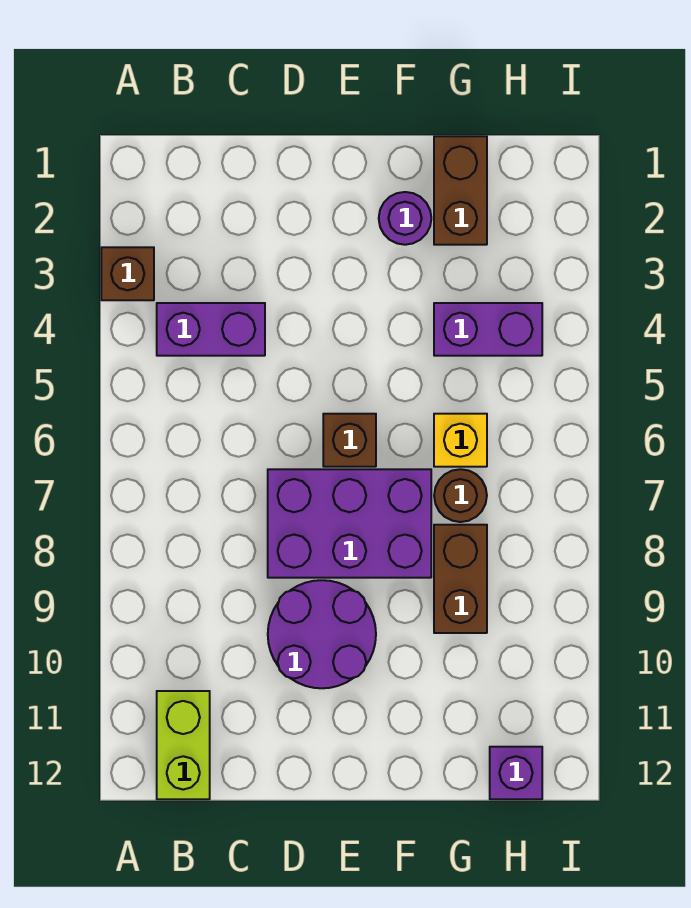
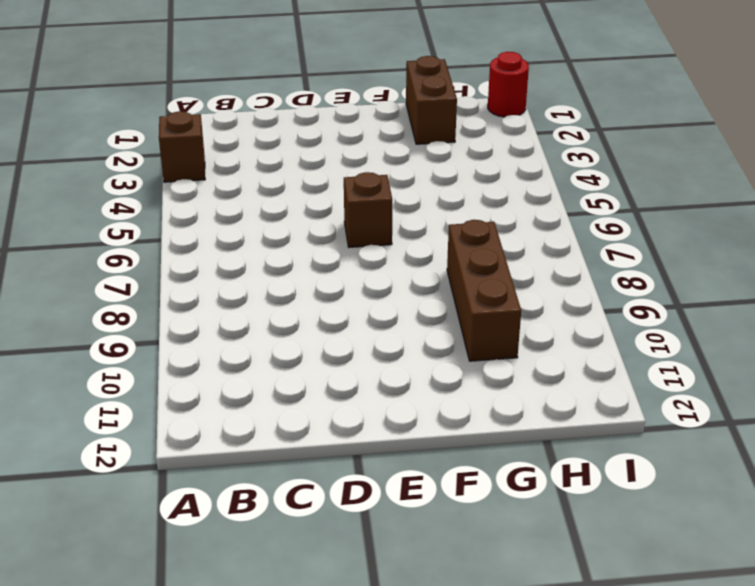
brown 1x3 brick [447,220,521,361] -> brown 1x2 brick [434,525,487,633]
red 1x1 round brick [488,52,529,117] -> none
none -> purple 1x2 brick [157,303,265,356]
none -> lime 1x2 brick [157,691,210,799]
none -> purple 2x3 brick [268,469,431,578]

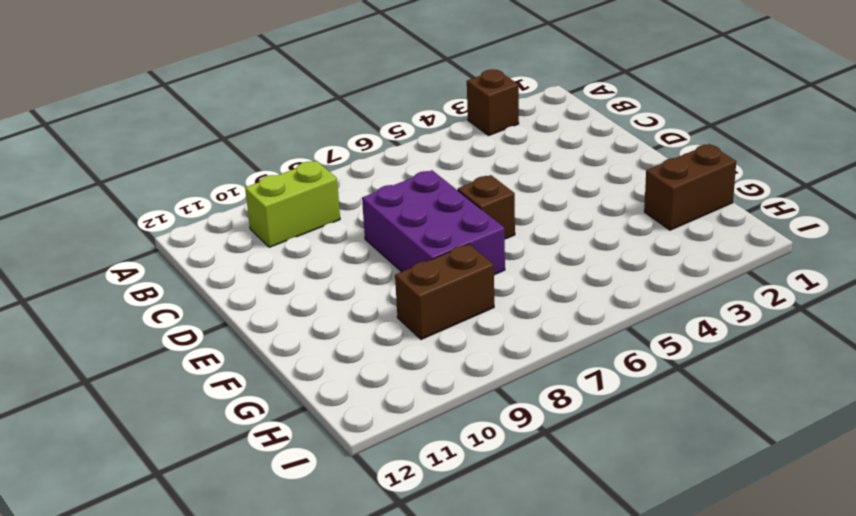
lime 1x2 brick [245,161,340,247] -> lime 1x2 brick moved to [157,691,210,799]
none -> purple 1x2 brick [157,303,265,356]
none -> purple 2x2 round brick [268,580,376,688]
none -> purple 1x1 round brick [379,192,431,245]

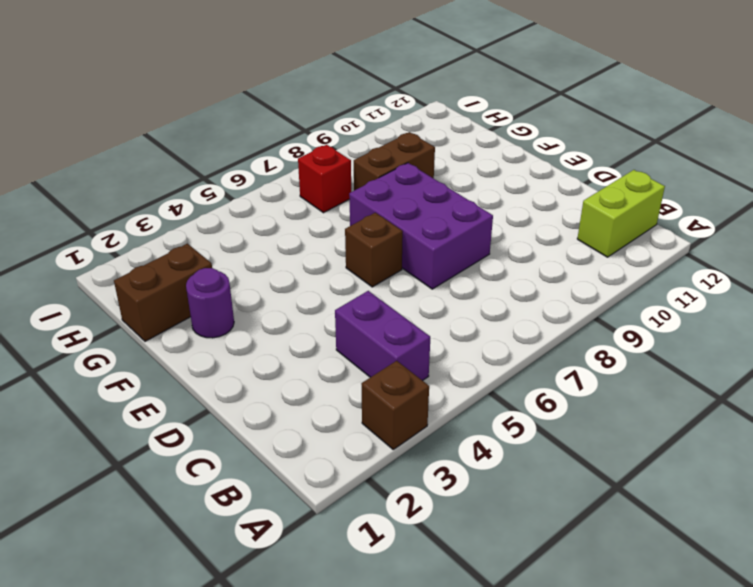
red 1x1 brick [298,145,351,213] -> none
none -> purple 2x2 round brick [268,580,376,688]
none -> purple 1x2 brick [434,303,542,356]
none -> yellow 1x1 brick [434,414,487,467]

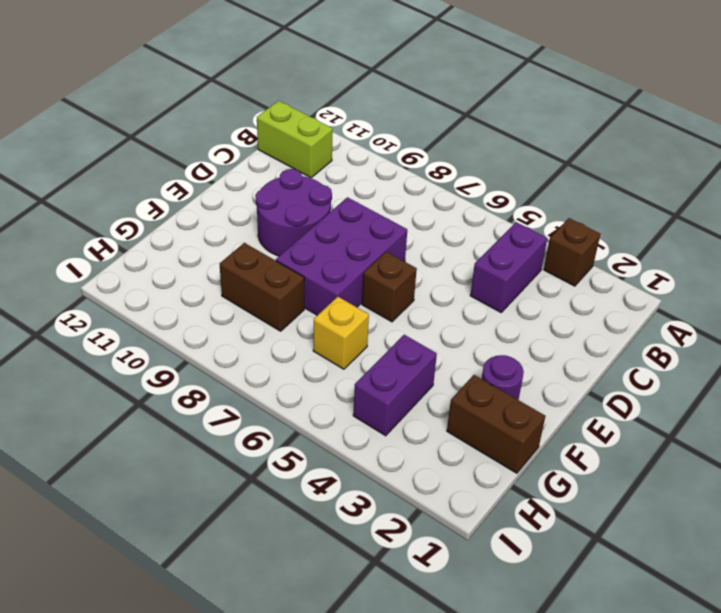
none -> brown 1x1 round brick [434,469,487,522]
none -> purple 1x1 brick [490,747,542,799]

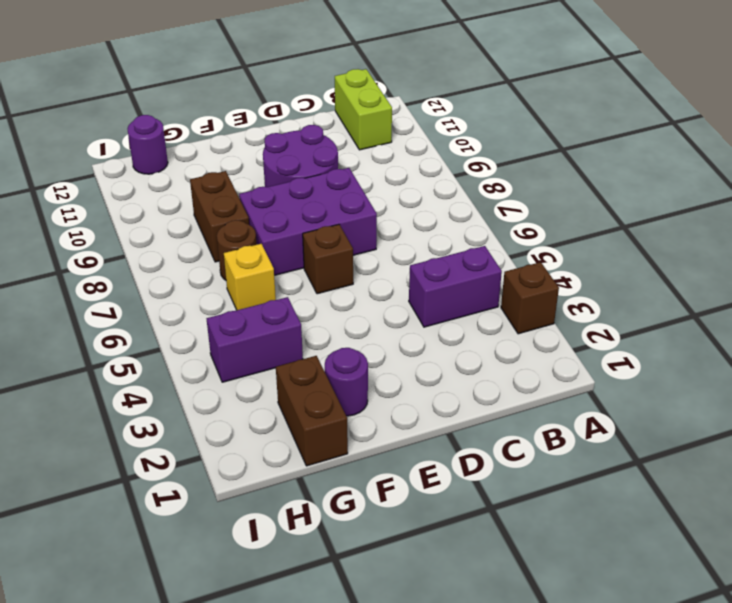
purple 1x1 round brick [127,115,168,174] -> purple 1x1 brick [490,747,542,799]

